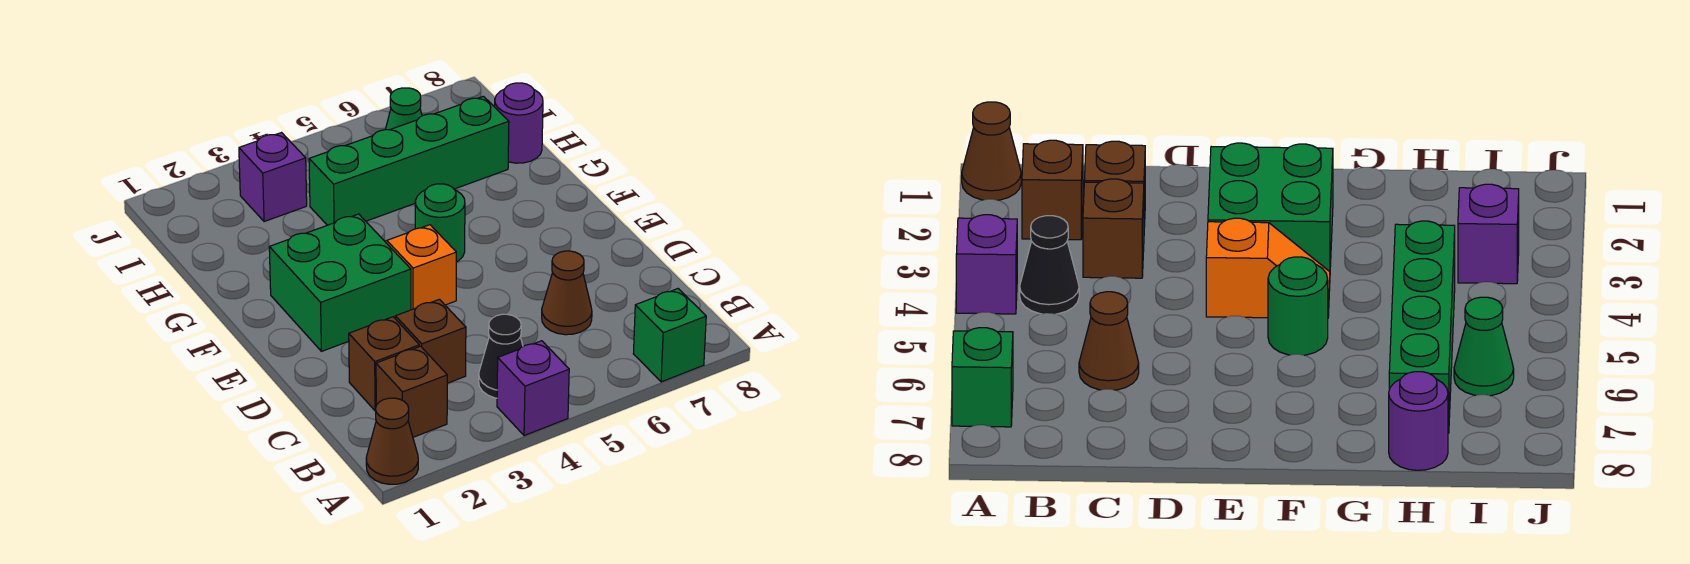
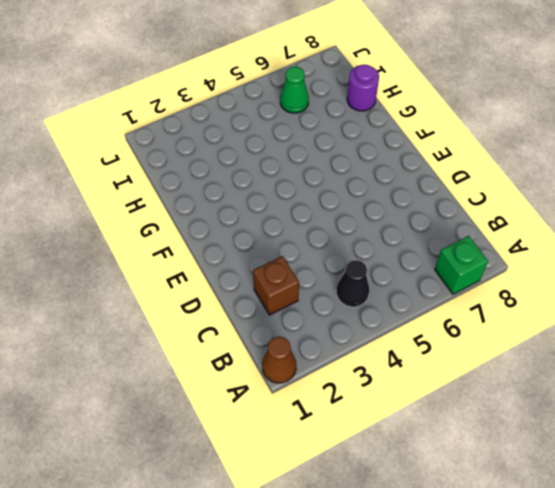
none -> purple 1x1 brick [497,341,569,436]
none -> brown 1x1 brick [376,346,447,437]
none -> brown 1x1 brick [395,299,466,383]

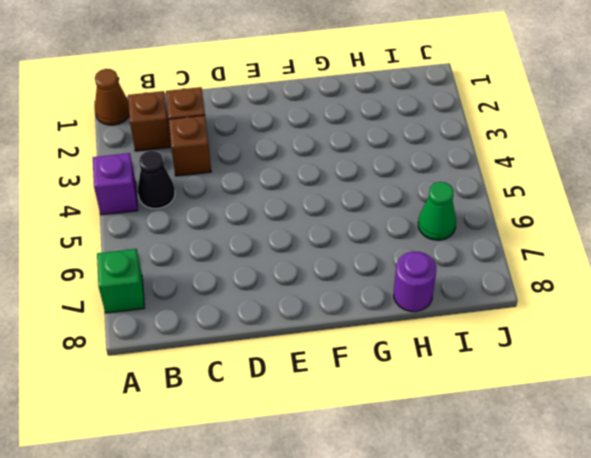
none -> brown 1x1 cone [542,251,592,335]
none -> green 2x2 brick [269,214,411,351]
none -> orange 1x2 slope [385,225,456,310]

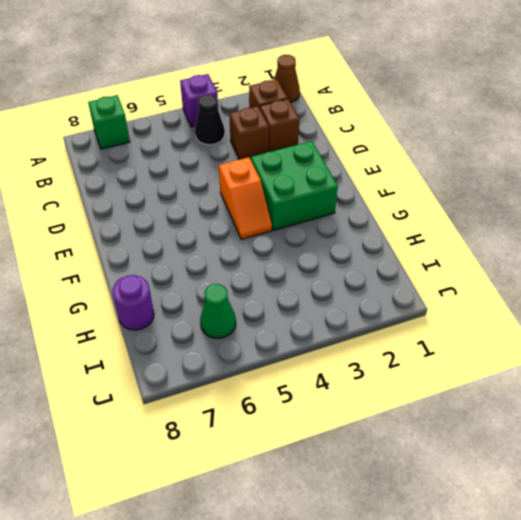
none -> brown 1x1 cone [542,251,592,335]
none -> green 1x1 round brick [415,184,465,262]
none -> green 1x4 brick [309,96,509,225]

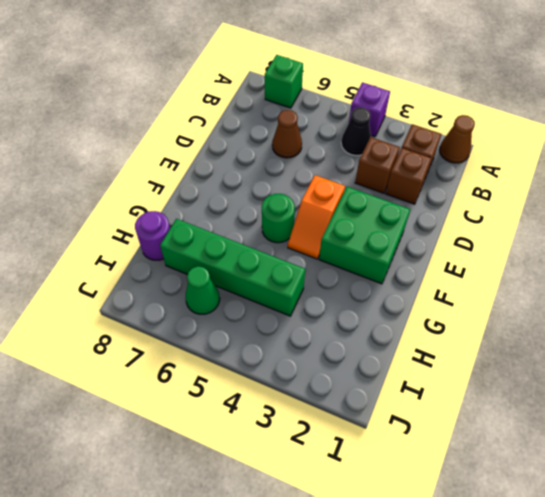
none -> purple 1x1 brick [239,133,307,222]

